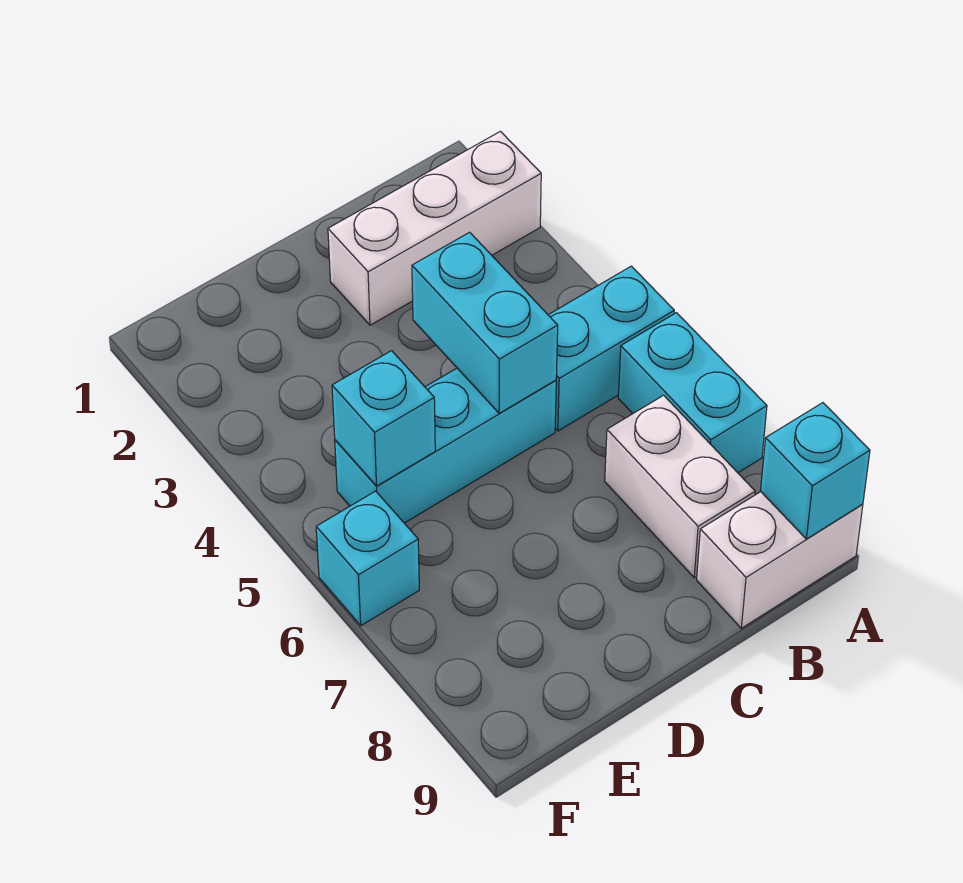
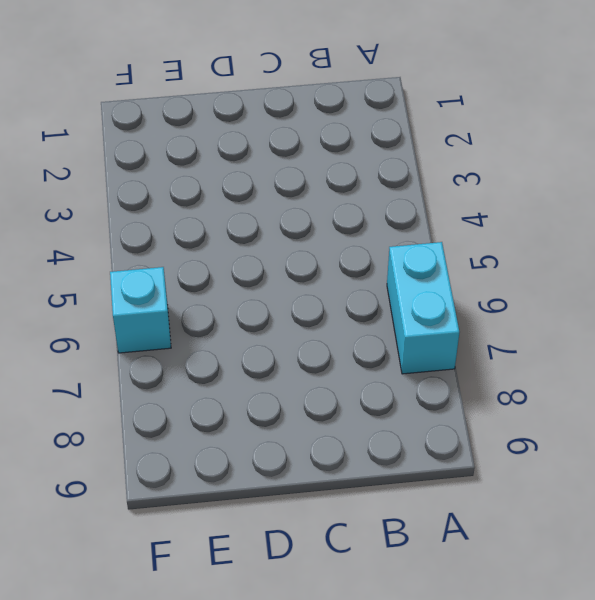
none -> white 1x3 brick [328,131,541,325]
none -> cyan 1x2 brick [549,266,674,431]

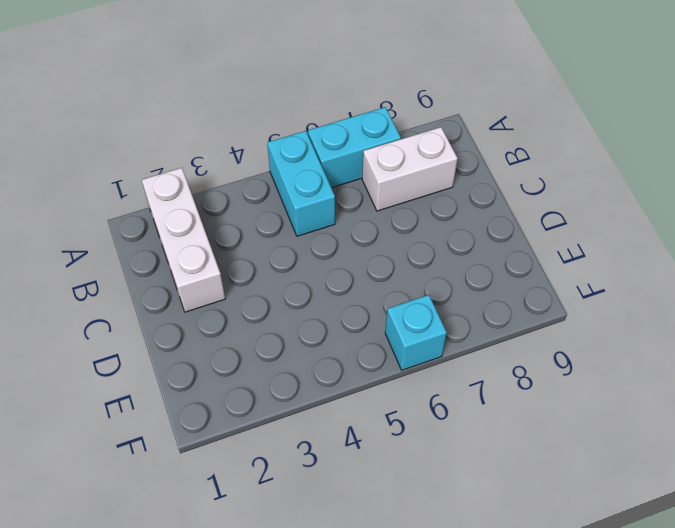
none -> white 1x2 brick [697,492,863,628]
none -> cyan 1x3 brick [335,368,556,523]

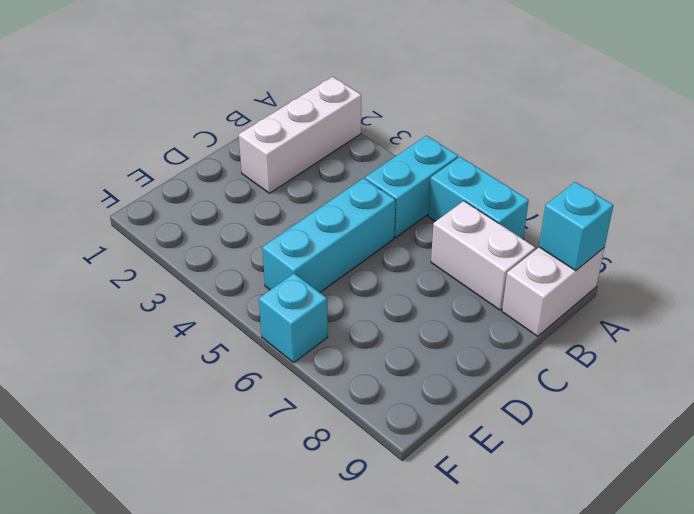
none -> cyan 1x2 brick [412,232,558,413]
none -> cyan 1x1 brick [332,351,435,486]

